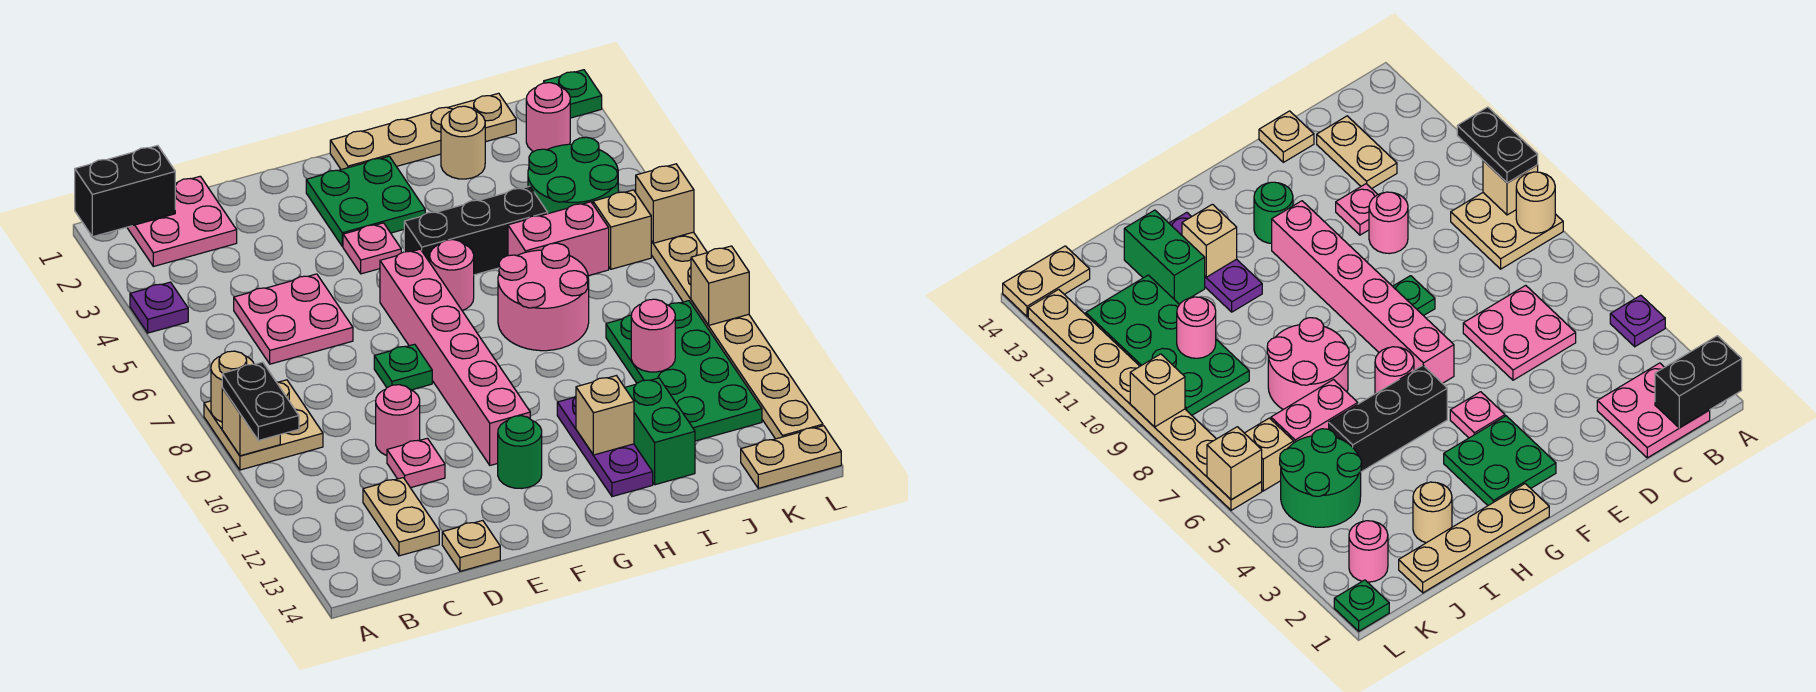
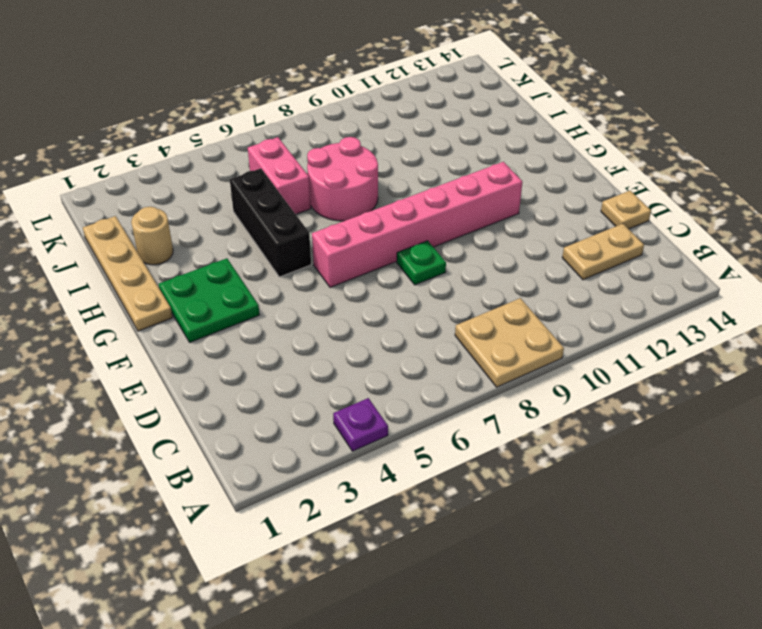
none -> pink 2x2 plate [127,176,237,266]
none -> pink 2x2 plate [234,274,353,364]
none -> pink 1x1 round brick [376,385,420,456]
none -> pink 1x1 plate [387,438,445,488]

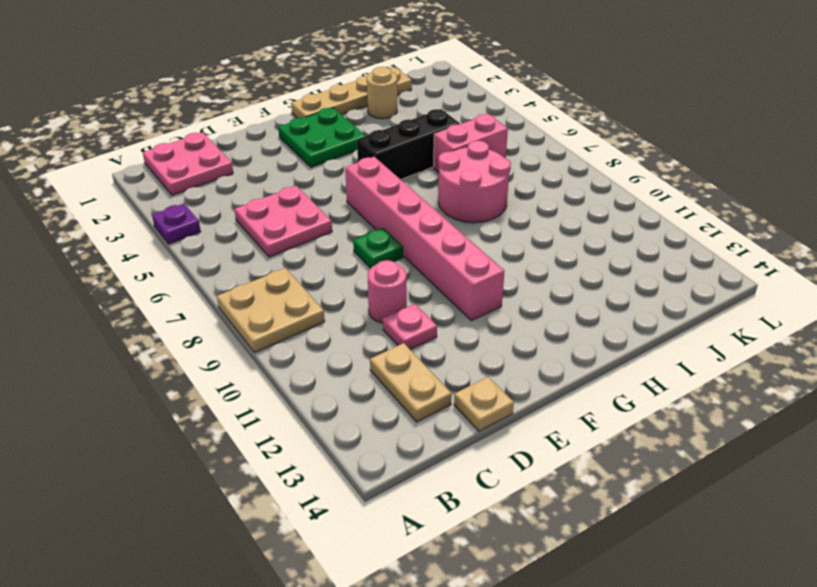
none -> pink 1x1 plate [343,223,401,274]
none -> green 1x1 round brick [498,416,542,489]
none -> pink 1x1 round brick [430,240,474,310]
none -> purple 1x3 plate [557,397,653,497]

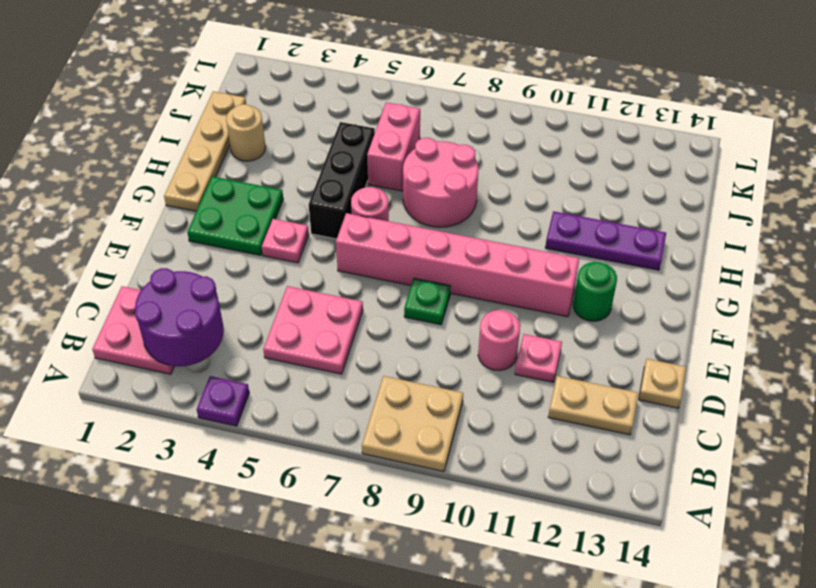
purple 2x2 round brick [135,268,224,366] -> none
none -> green 1x2 brick [625,378,695,485]
none -> green 2x2 round brick [528,137,618,214]
none -> green 2x4 plate [606,301,762,441]
none -> pink 1x1 round brick [526,83,570,152]

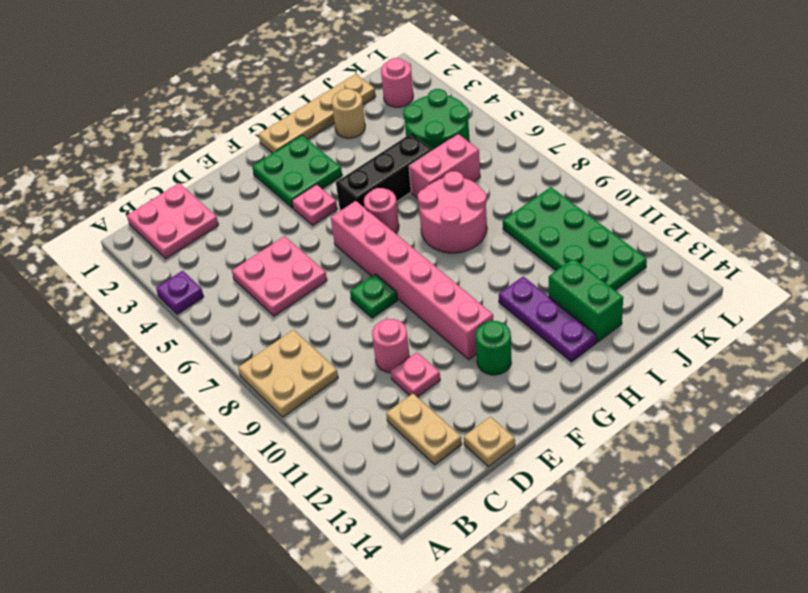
none -> tan 1x1 brick [593,190,651,269]
none -> tan 1x2 plate [741,426,841,488]
none -> green 1x1 plate [544,70,602,118]
none -> tan 1x8 plate [651,232,823,439]

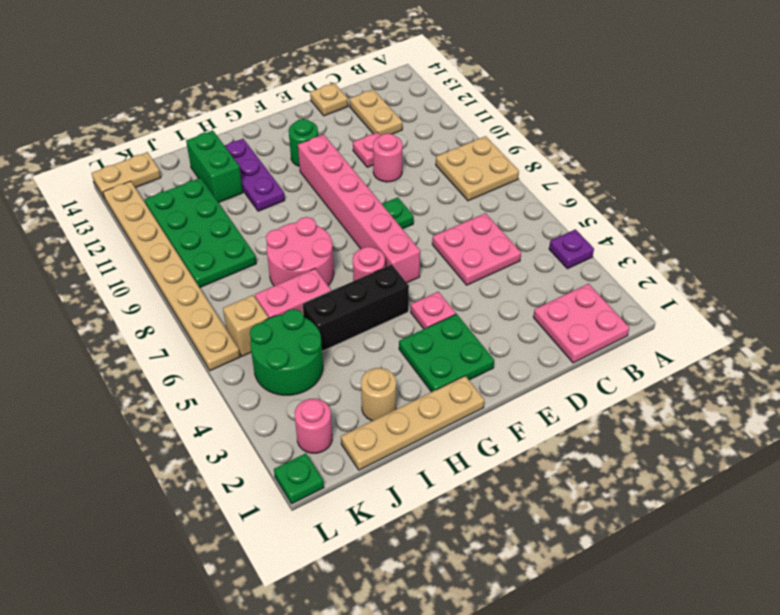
none -> black 1x2 brick [75,146,175,237]
none -> tan 1x1 round brick [211,351,254,422]
none -> tan 1x1 brick [222,388,280,456]
none -> tan 1x1 brick [576,376,634,455]

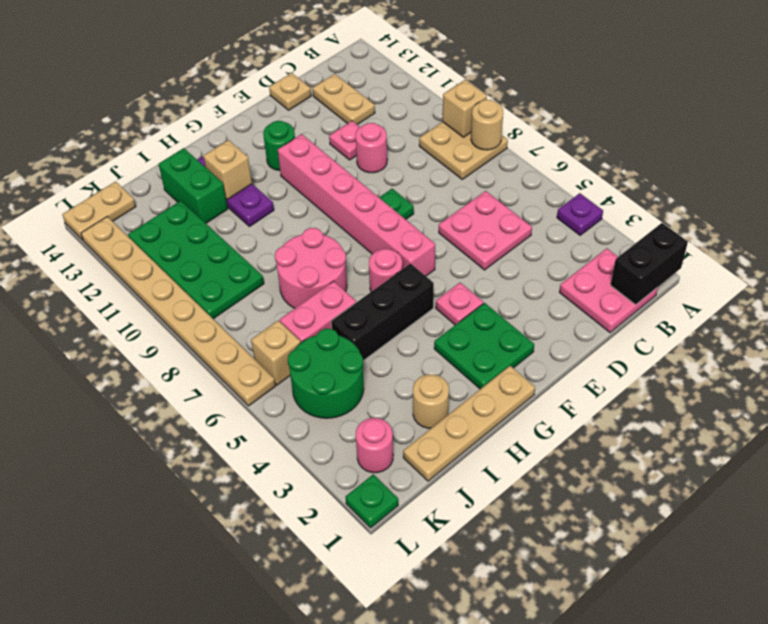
none -> pink 1x1 round brick [631,299,675,372]
none -> tan 1x1 brick [636,164,694,243]
none -> tan 1x1 brick [691,246,749,325]
none -> black 1x2 plate [222,362,299,440]

